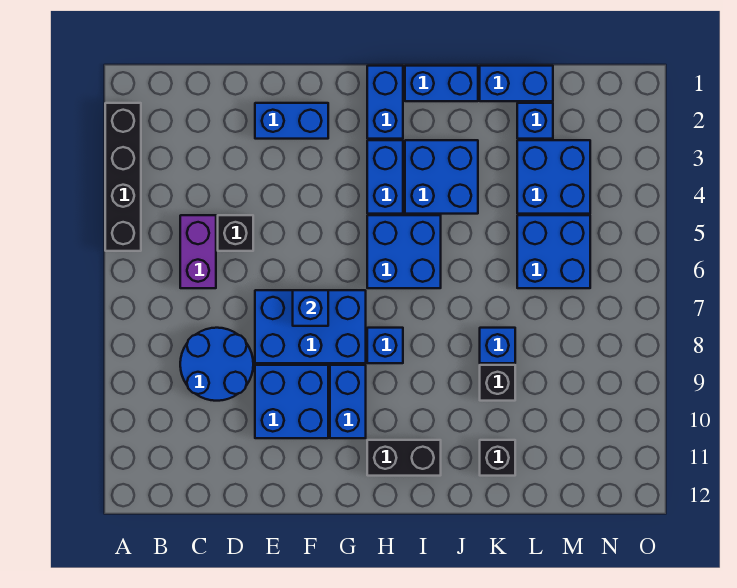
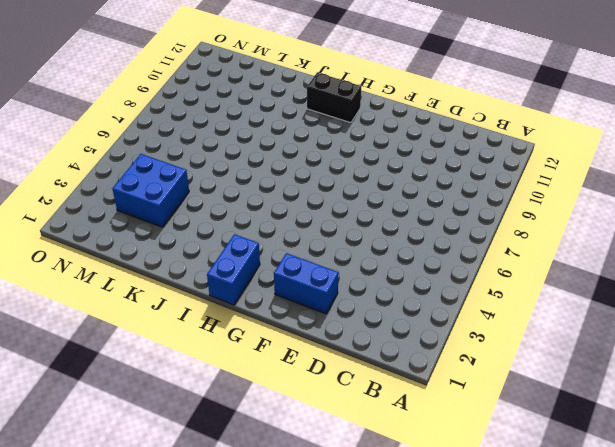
none -> black 1x4 brick [105,103,141,251]
none -> purple 1x2 brick [180,215,216,288]
none -> blue 2x2 round brick [180,328,253,401]

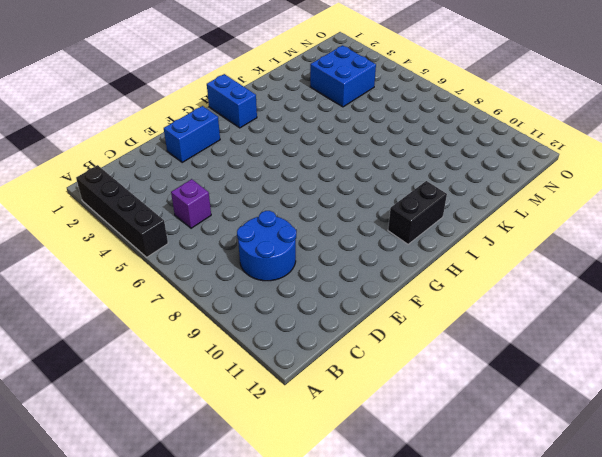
purple 1x1 brick [171,179,211,228] -> purple 1x2 brick [180,215,216,288]
none -> black 1x1 brick [218,215,253,251]
none -> blue 2x3 brick [255,290,366,363]
none -> blue 2x2 brick [255,365,328,438]

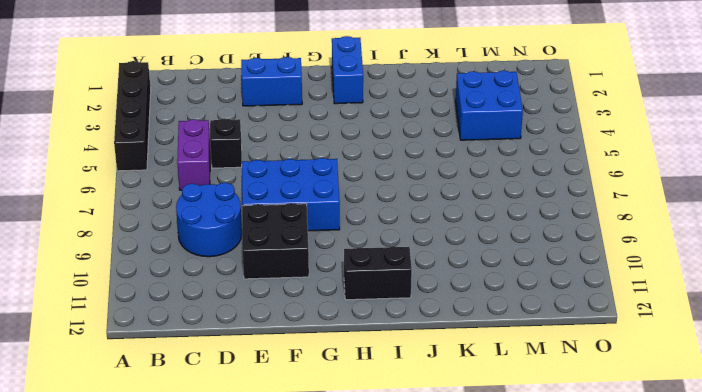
black 2x2 brick [242,203,309,279] -> blue 2x2 brick [255,365,328,438]
none -> blue 1x2 brick [330,365,366,438]
none -> blue 1x2 brick [367,140,403,214]
none -> blue 2x2 brick [367,215,441,288]

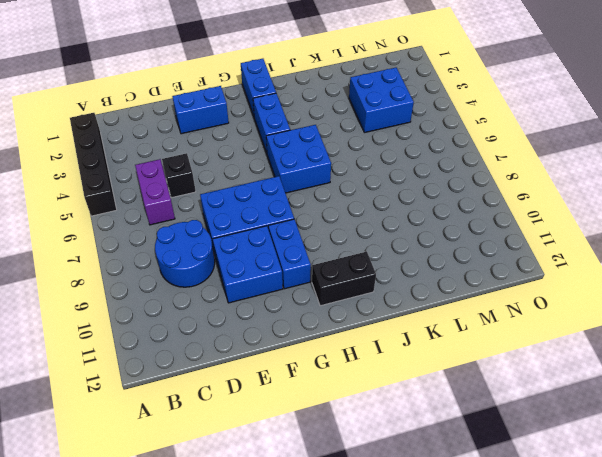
none -> blue 1x1 brick [367,328,403,363]
none -> blue 1x2 brick [405,66,478,101]
none -> blue 2x2 brick [405,140,478,214]

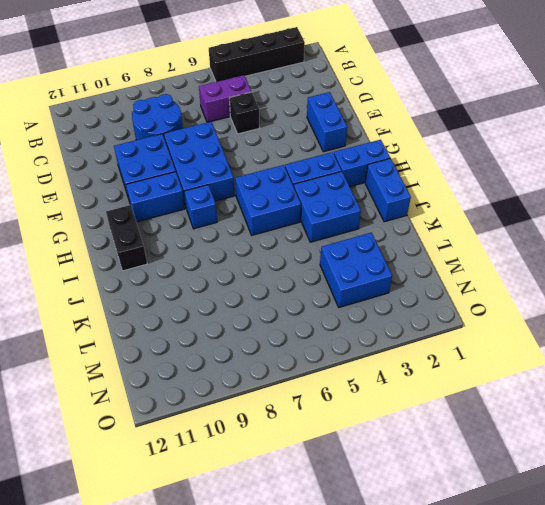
none -> blue 1x2 brick [480,66,553,101]
none -> blue 1x1 brick [480,328,515,363]
none -> black 1x1 brick [480,365,515,401]

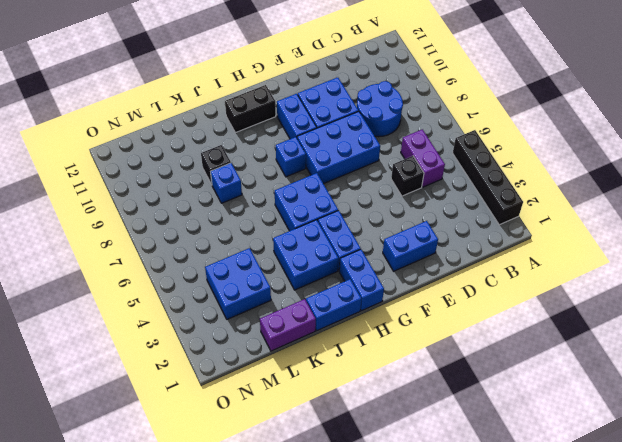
purple 1x2 brick [260,299,316,351] -> blue 1x2 brick [480,66,553,101]
none -> black 1x1 brick [480,440,515,476]
none -> blue 1x1 brick [517,103,553,139]
none -> blue 2x2 brick [517,215,590,288]

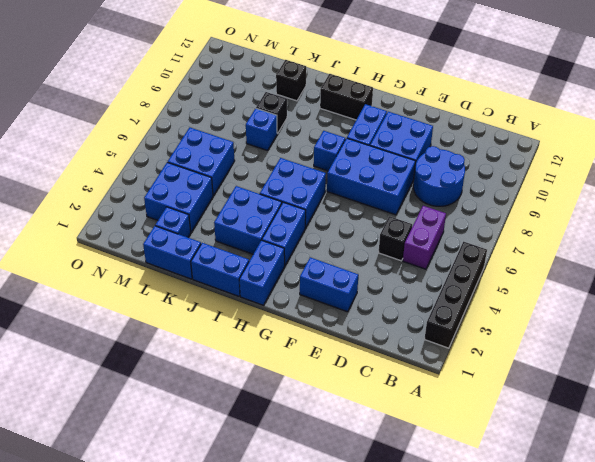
none -> blue 1x1 brick [293,290,328,326]

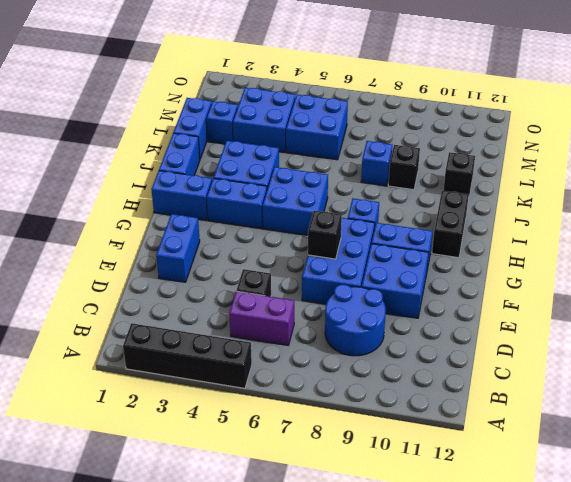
black 1x1 brick [308,210,342,259] -> blue 1x1 brick [293,290,328,326]

